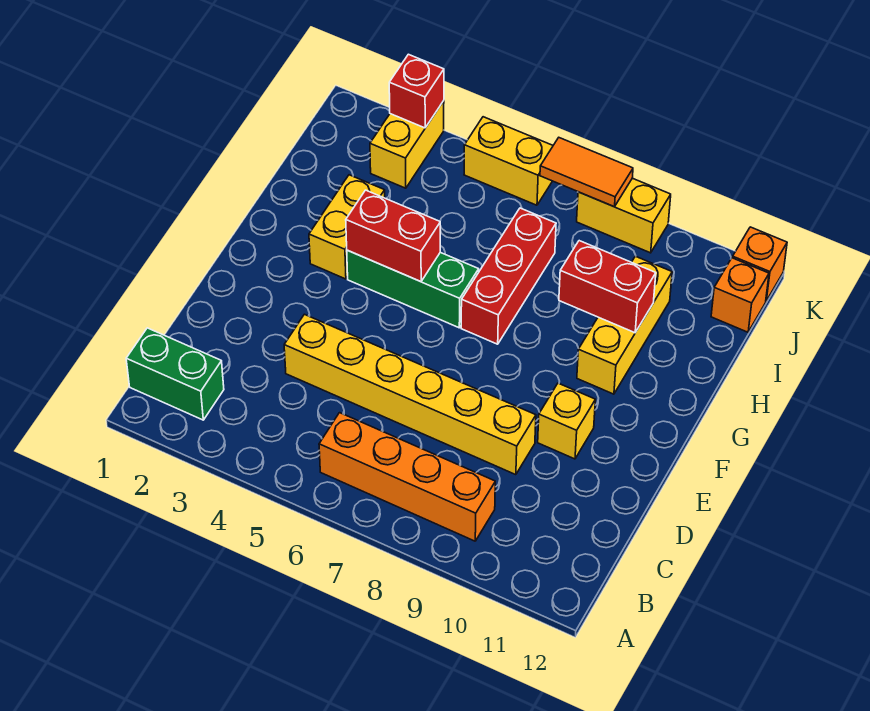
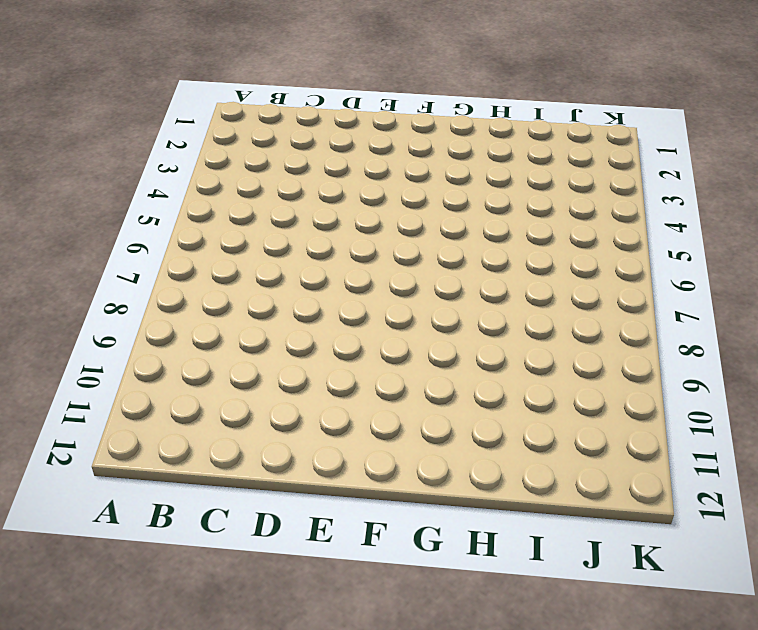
none -> green 1x2 brick [126,328,224,420]
none -> orange 1x4 brick [319,413,495,541]
none -> yellow 1x6 brick [284,314,536,475]

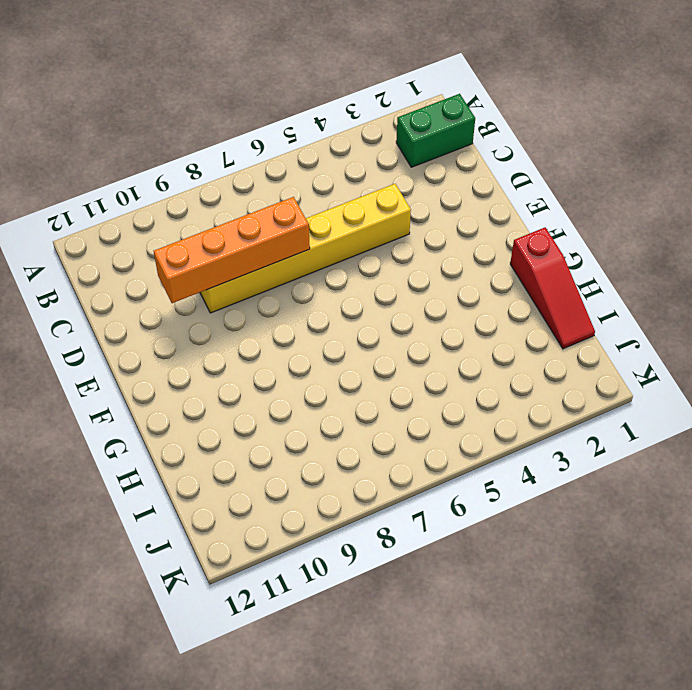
orange 1x4 brick [154,197,310,303] -> orange 1x4 brick moved to [319,413,495,541]
red 1x3 slope [510,228,595,349] -> none
none -> yellow 1x1 brick [538,383,595,459]
none -> yellow 1x2 brick [309,175,385,279]
none -> green 1x3 brick [347,250,479,328]

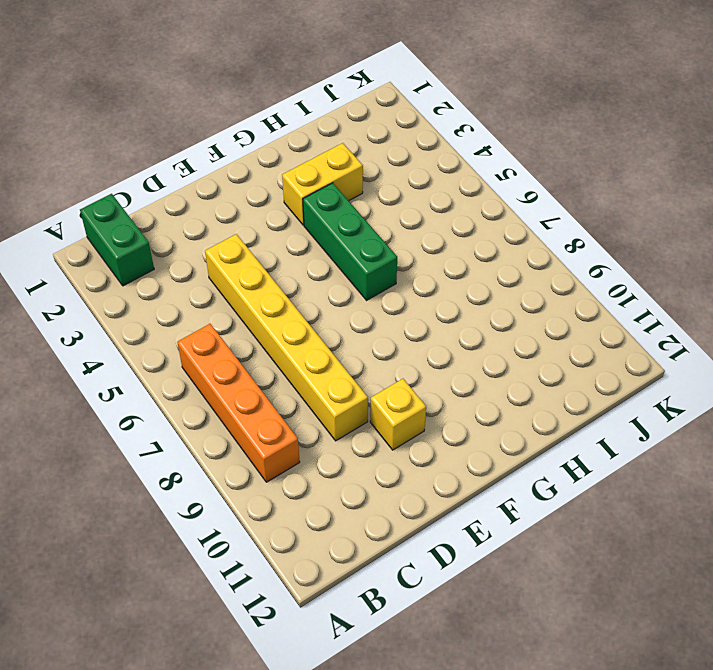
none -> red 1x3 brick [461,208,556,344]
none -> yellow 1x3 brick [577,256,672,394]
none -> yellow 1x2 brick [370,101,444,188]

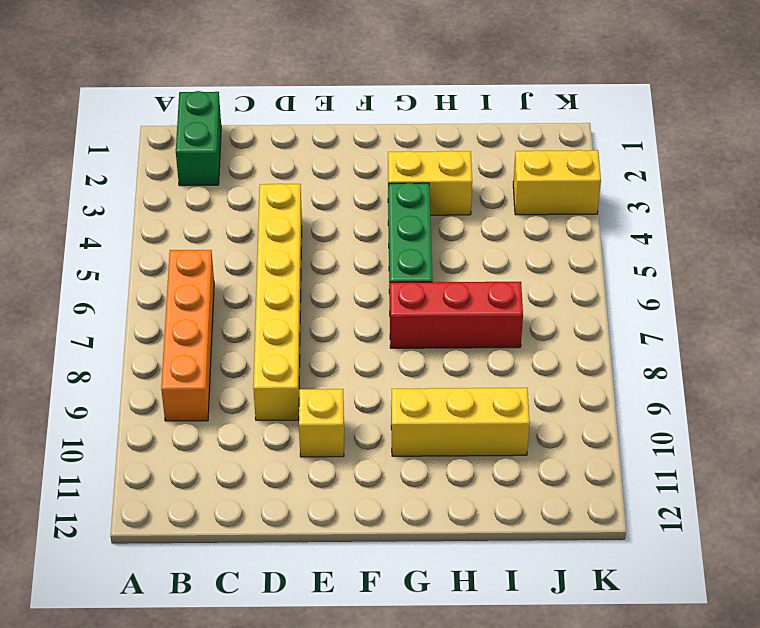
none -> orange 1x1 brick [711,258,769,332]
none -> yellow 1x2 brick [464,117,553,205]
none -> yellow 1x2 brick [577,178,671,253]

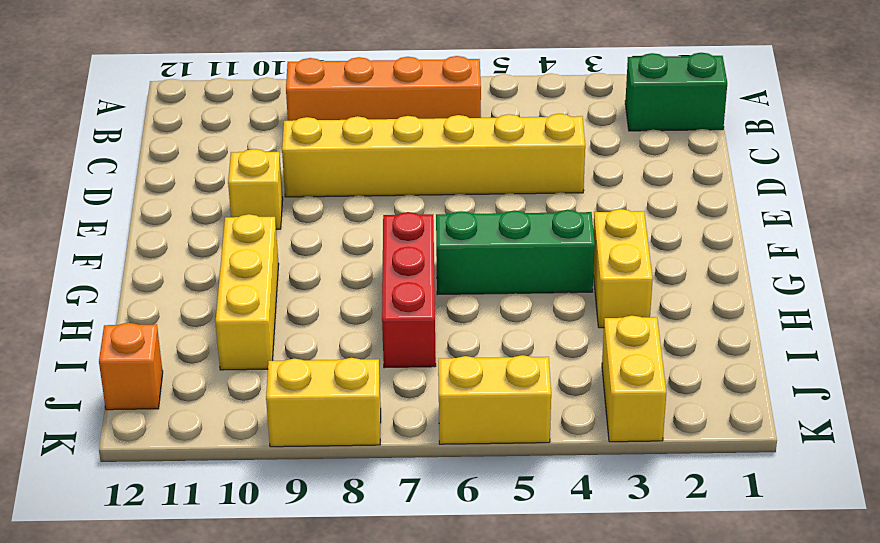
none -> orange 1x1 brick [733,227,787,301]
none -> red 1x2 brick [346,190,440,282]
none -> red 1x2 brick [559,241,656,333]

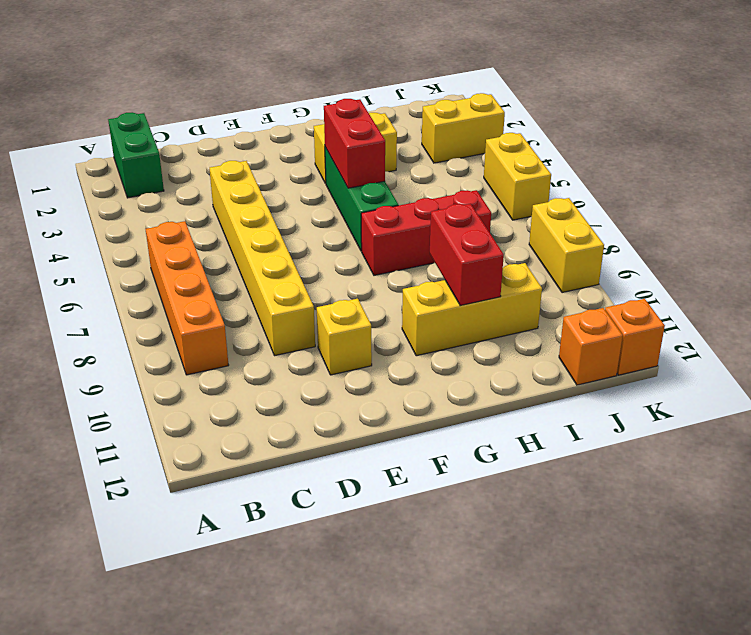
none -> red 1x1 brick [389,54,444,128]
none -> orange 1x2 tile [540,138,633,207]

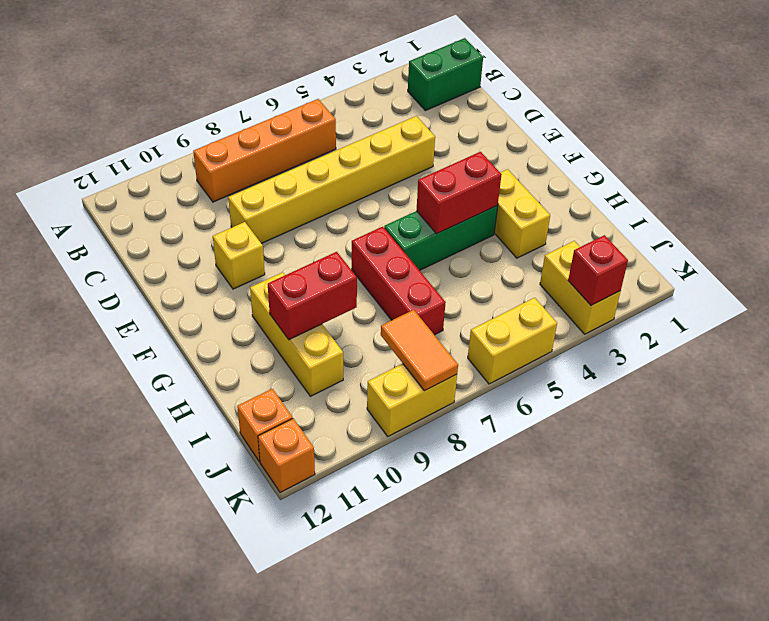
orange 1x2 tile [381,310,458,391] -> orange 1x2 tile turned to [540,138,633,207]

